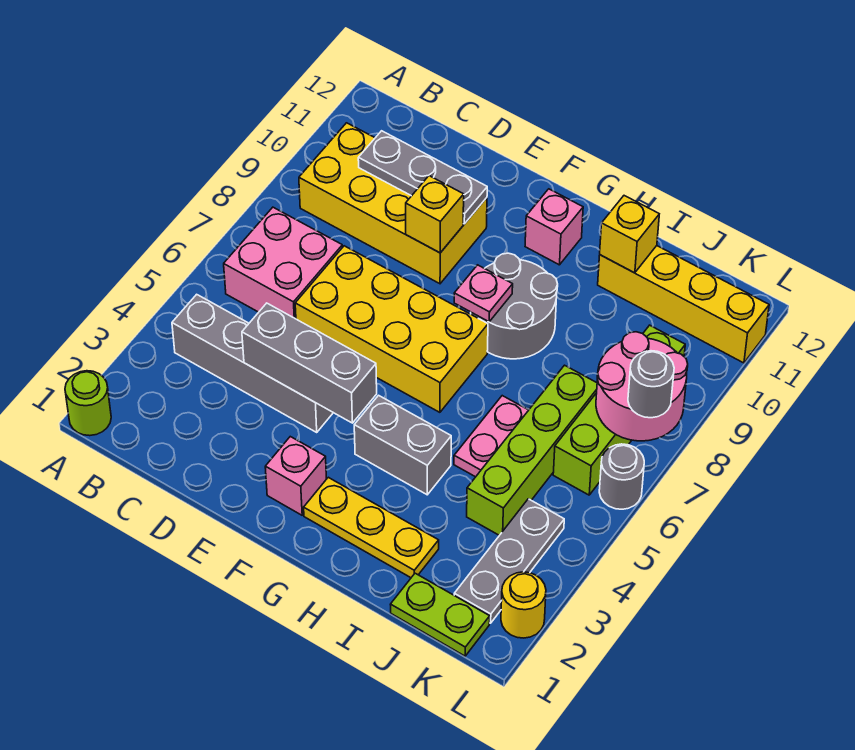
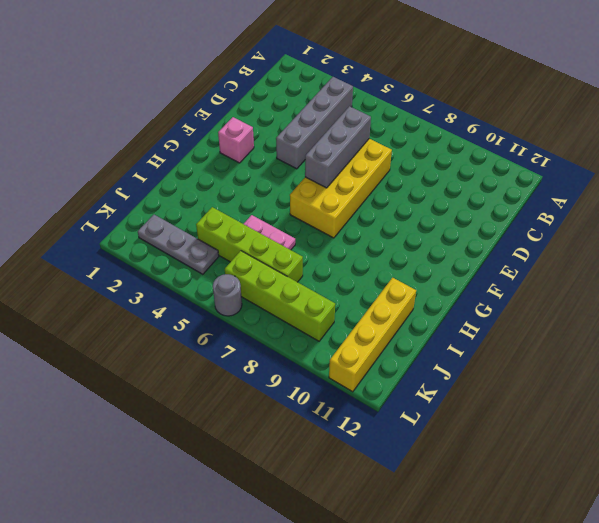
grey 1x3 brick [305,106,371,188] -> grey 1x3 brick moved to [242,303,377,423]
none -> lime 1x1 round brick [65,371,111,436]
none -> pink 2x2 brick [224,207,342,319]
none -> yellow 2x4 brick [299,123,487,284]

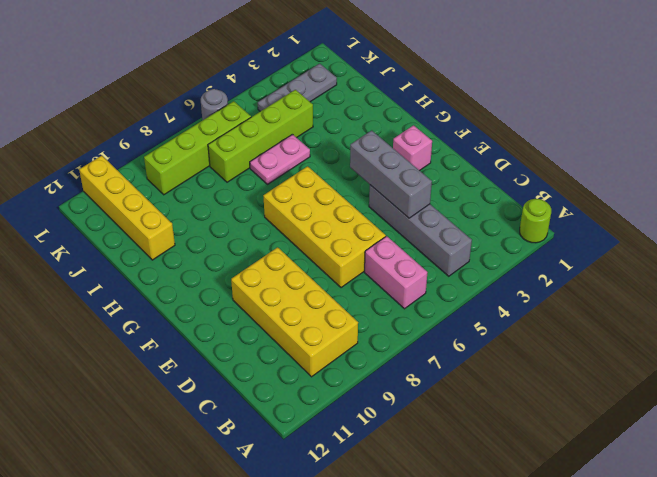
pink 1x2 brick [365,236,427,309] -> pink 2x2 brick [224,207,342,319]
none -> yellow 1x3 plate [304,477,439,578]
none -> grey 1x2 brick [354,395,451,495]
none -> grey 2x2 round brick [471,253,558,359]

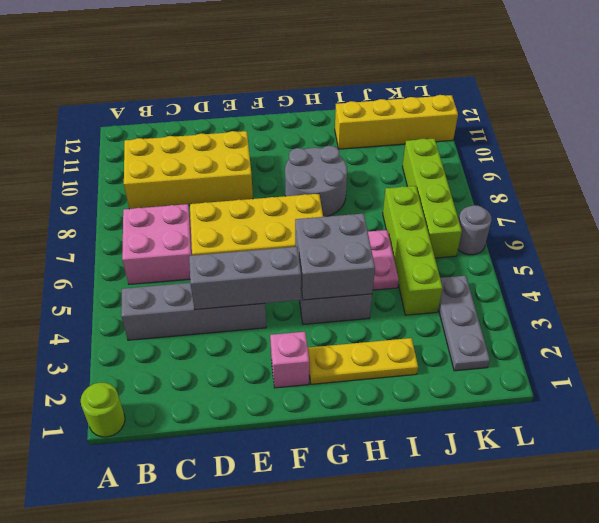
grey 2x2 brick [295,214,375,300] -> none
none -> pink 1x1 brick [525,189,583,265]
none -> lime 1x2 plate [390,573,490,656]
none -> yellow 1x1 round brick [501,572,546,638]

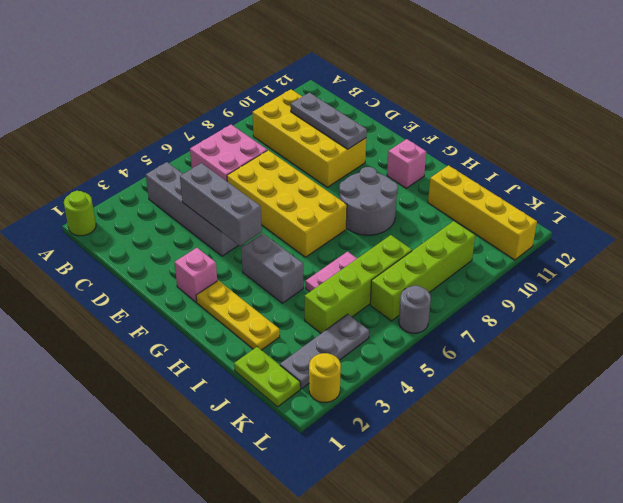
none -> yellow 1x1 brick [406,176,464,253]
none -> pink 1x1 plate [454,265,513,322]
none -> yellow 1x1 brick [600,196,659,273]

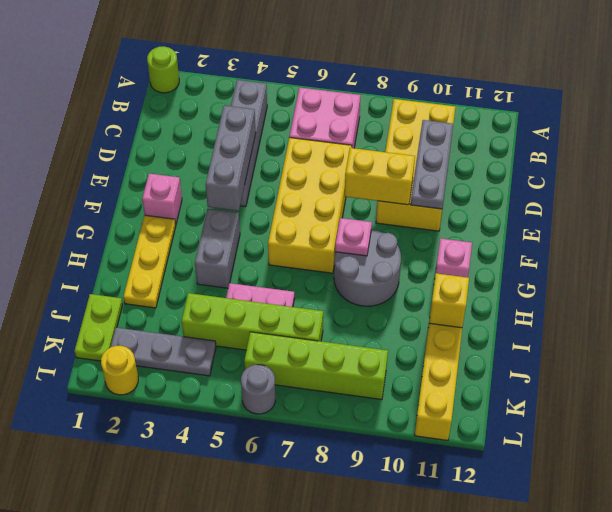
yellow 1x2 brick [345,148,415,205] -> yellow 1x1 brick [406,176,464,253]
none -> pink 2x2 round brick [596,332,688,441]
none -> grey 1x1 round brick [628,351,674,418]

